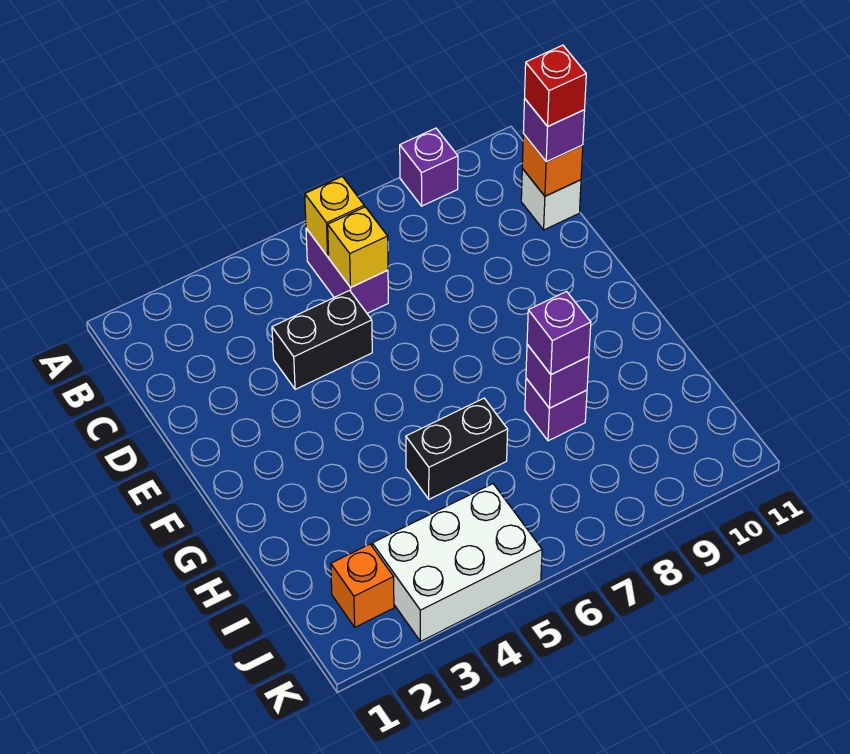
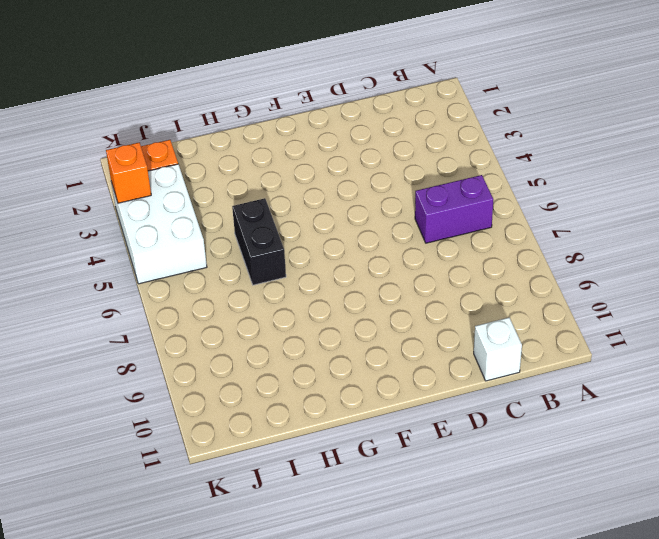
orange 1x1 brick [106,143,151,203] -> orange 1x1 brick moved to [522,134,583,196]
none -> purple 1x1 brick [400,128,458,206]
none -> black 1x2 brick [272,290,372,389]
none -> purple 1x1 brick [525,378,587,441]

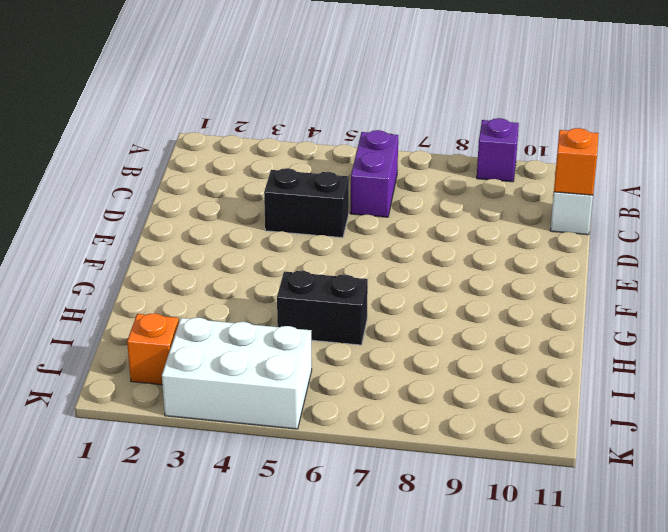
none -> purple 1x1 brick [525,378,587,441]
none -> yellow 1x1 brick [305,177,364,256]
none -> yellow 1x1 brick [328,207,388,287]

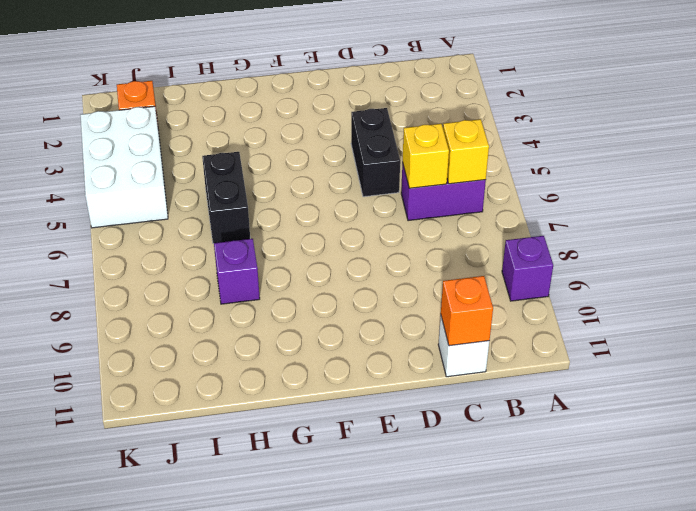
none -> purple 1x1 brick [526,344,589,408]
none -> purple 1x1 brick [523,99,585,162]
none -> purple 1x1 brick [527,292,591,375]

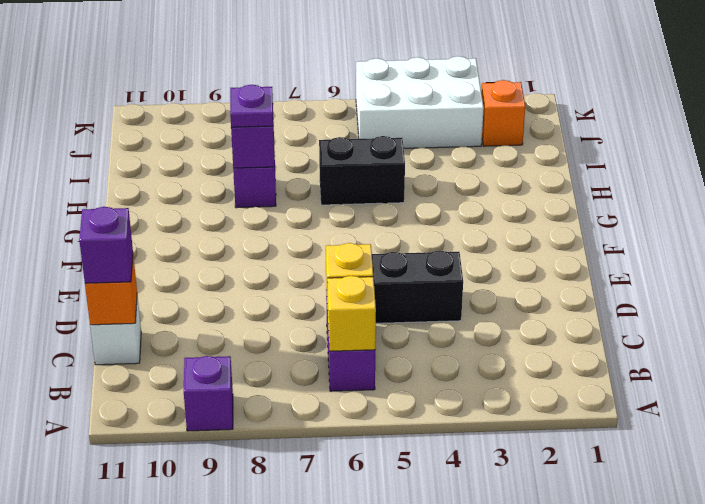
purple 1x1 plate [230,85,273,127] -> purple 1x1 brick [527,292,591,375]
none -> red 1x1 brick [525,45,586,126]

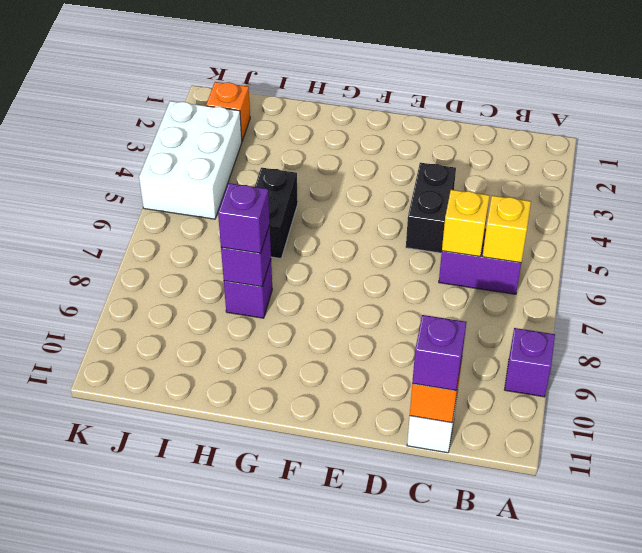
none -> red 1x1 brick [525,45,586,126]

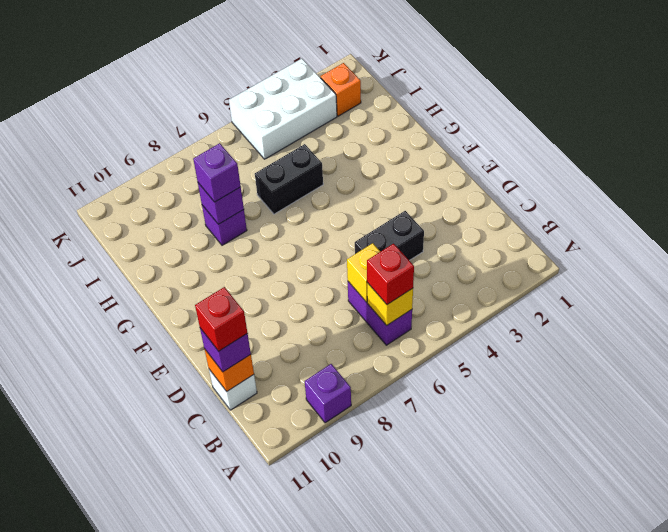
red 1x1 brick [367,244,414,305] -> none

